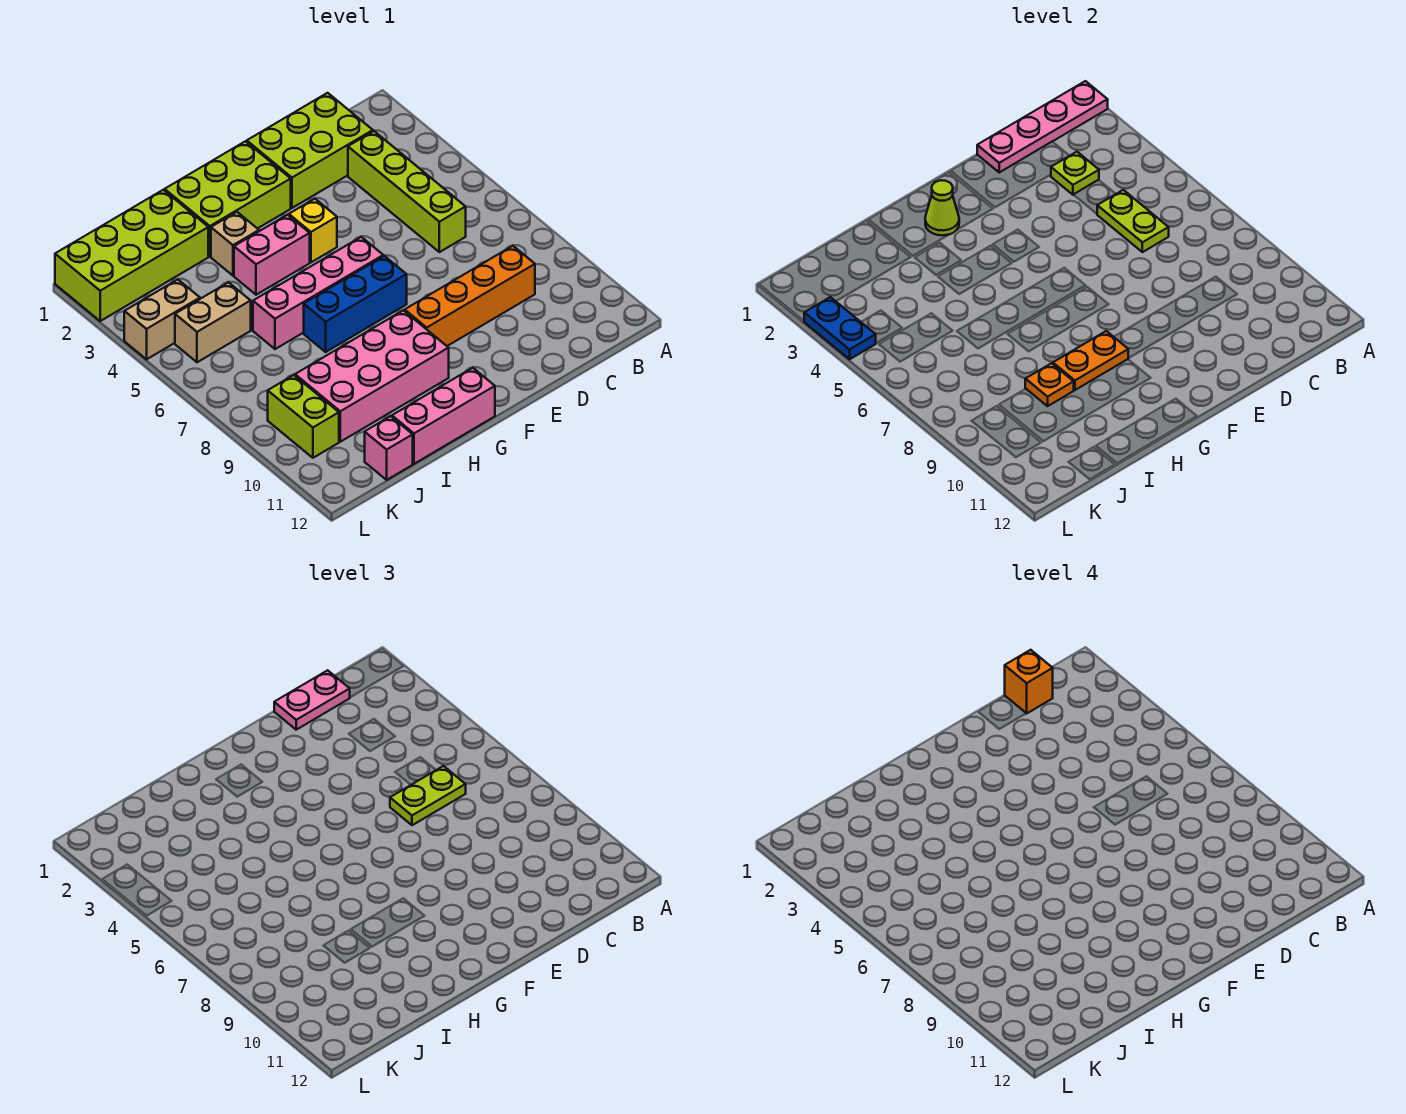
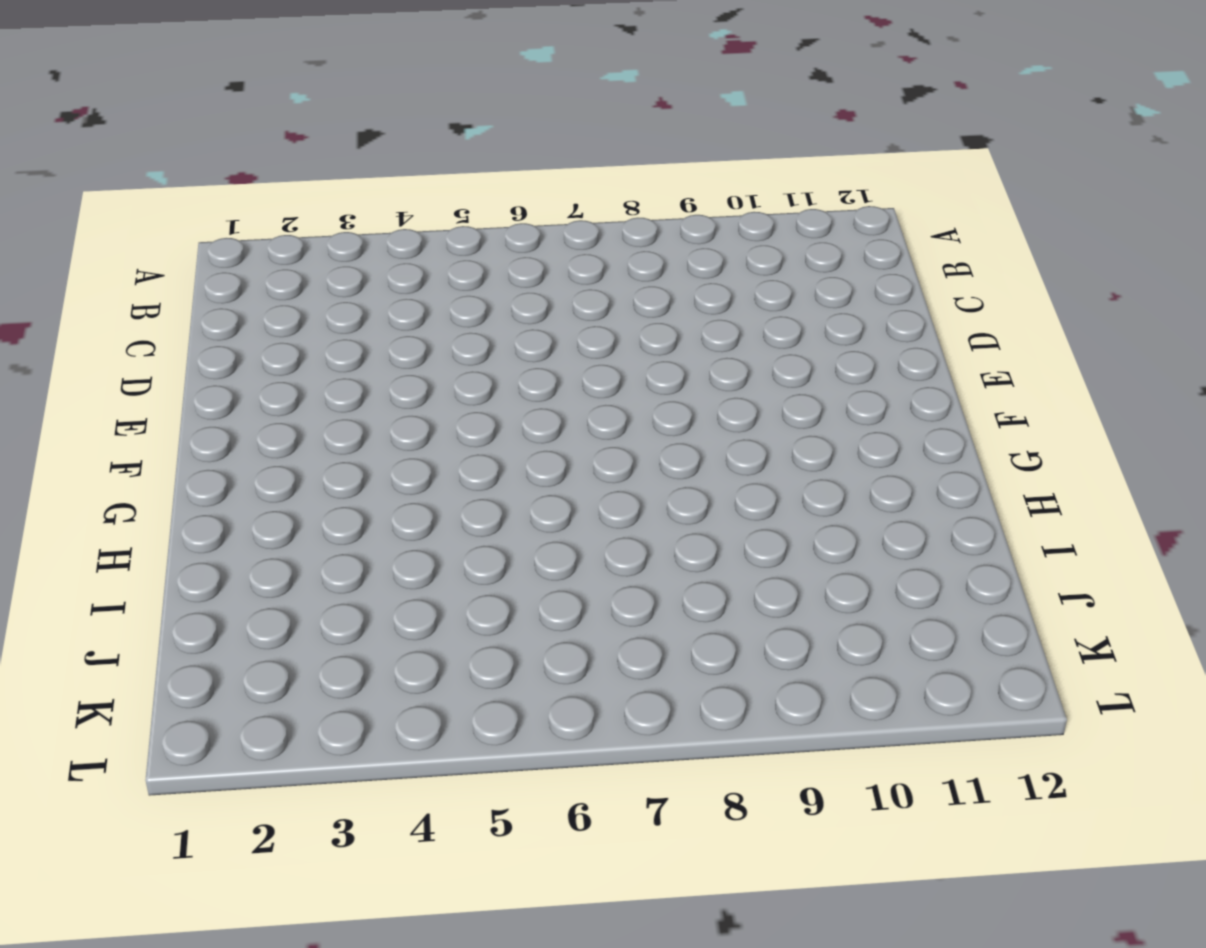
none -> lime 2x3 brick [247,93,373,208]
none -> lime 1x4 brick [348,131,466,252]
none -> orange 1x4 brick [405,246,535,346]

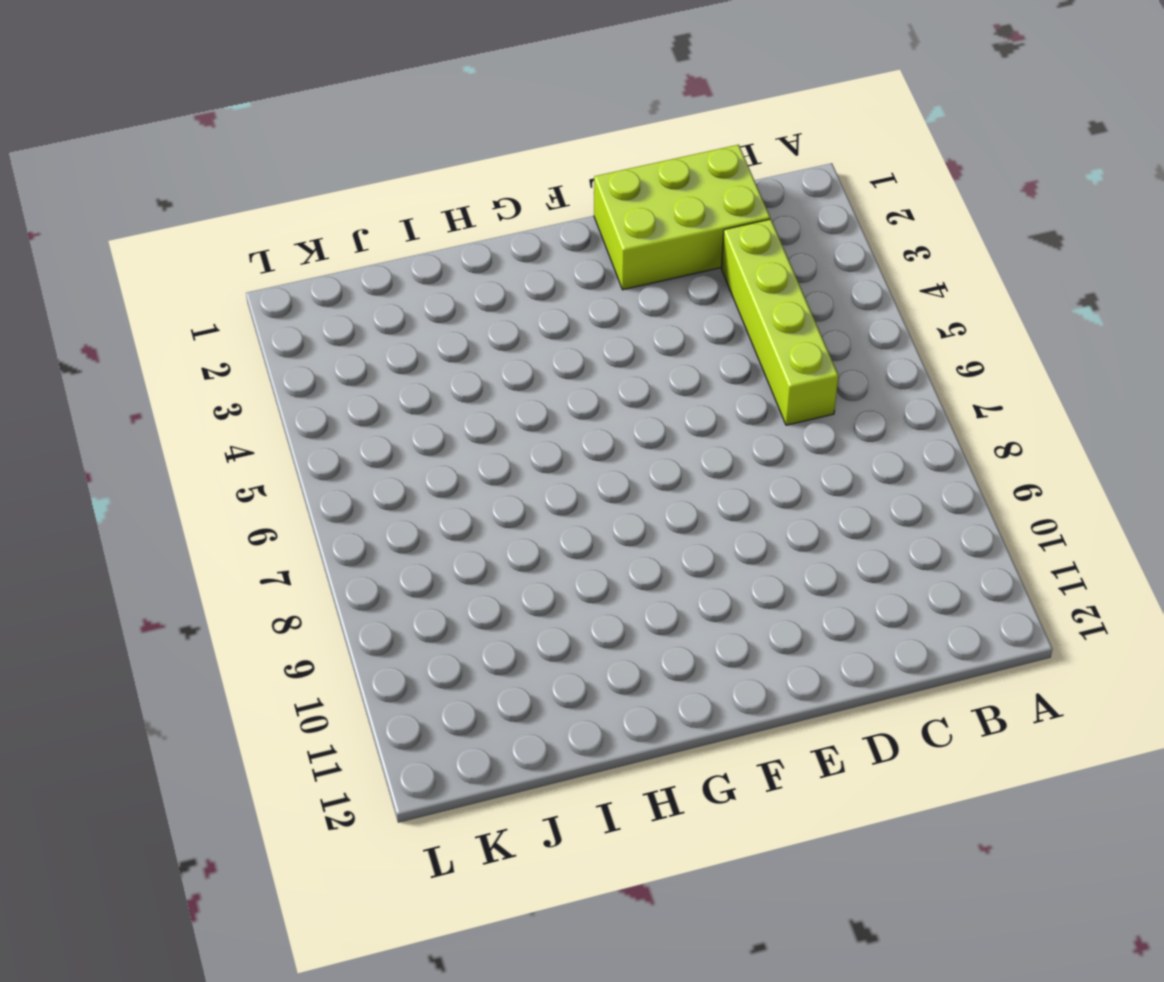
none -> orange 1x4 brick [405,246,535,346]
none -> lime 2x3 brick [165,141,291,256]
none -> yellow 1x1 brick [289,199,337,262]

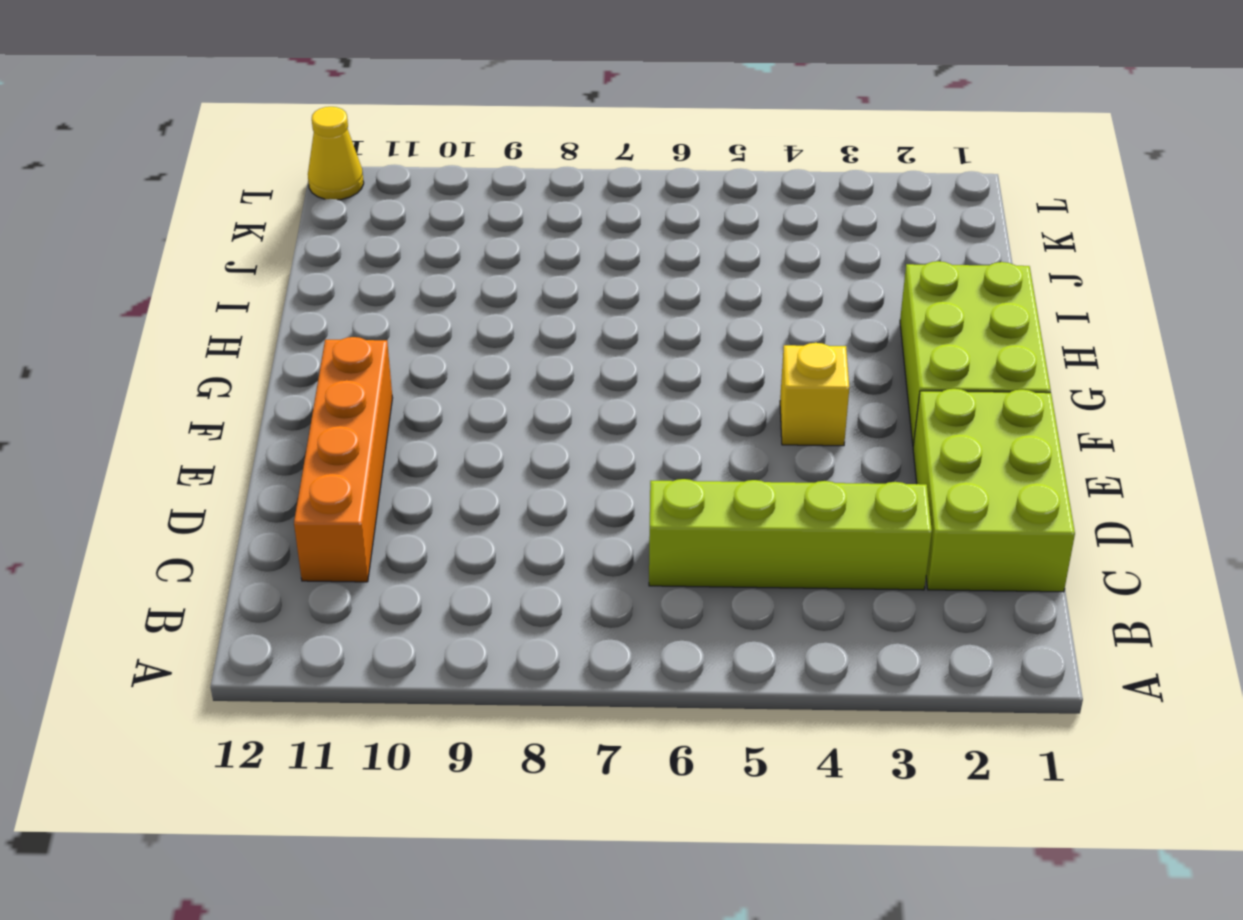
orange 1x4 brick [294,337,392,582] -> orange 1x4 brick moved to [405,246,535,346]
yellow 1x1 cone [308,107,364,200] -> none
none -> pink 1x4 brick [253,237,383,349]
none -> blue 1x3 brick [304,256,407,352]
none -> pink 1x2 brick [234,215,310,295]

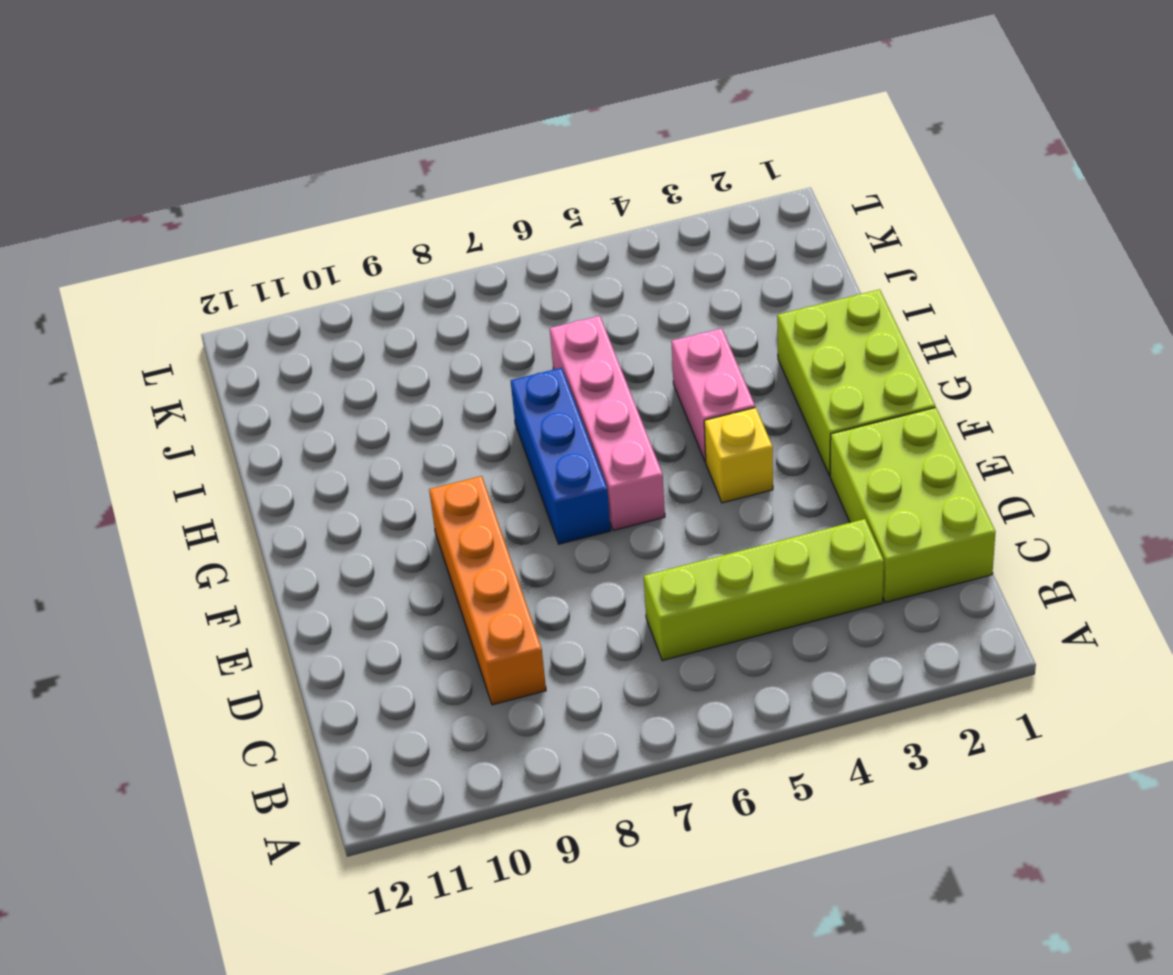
none -> pink 2x4 brick [295,310,449,442]
none -> pink 1x3 brick [392,368,495,464]
none -> tan 1x1 brick [211,212,259,276]

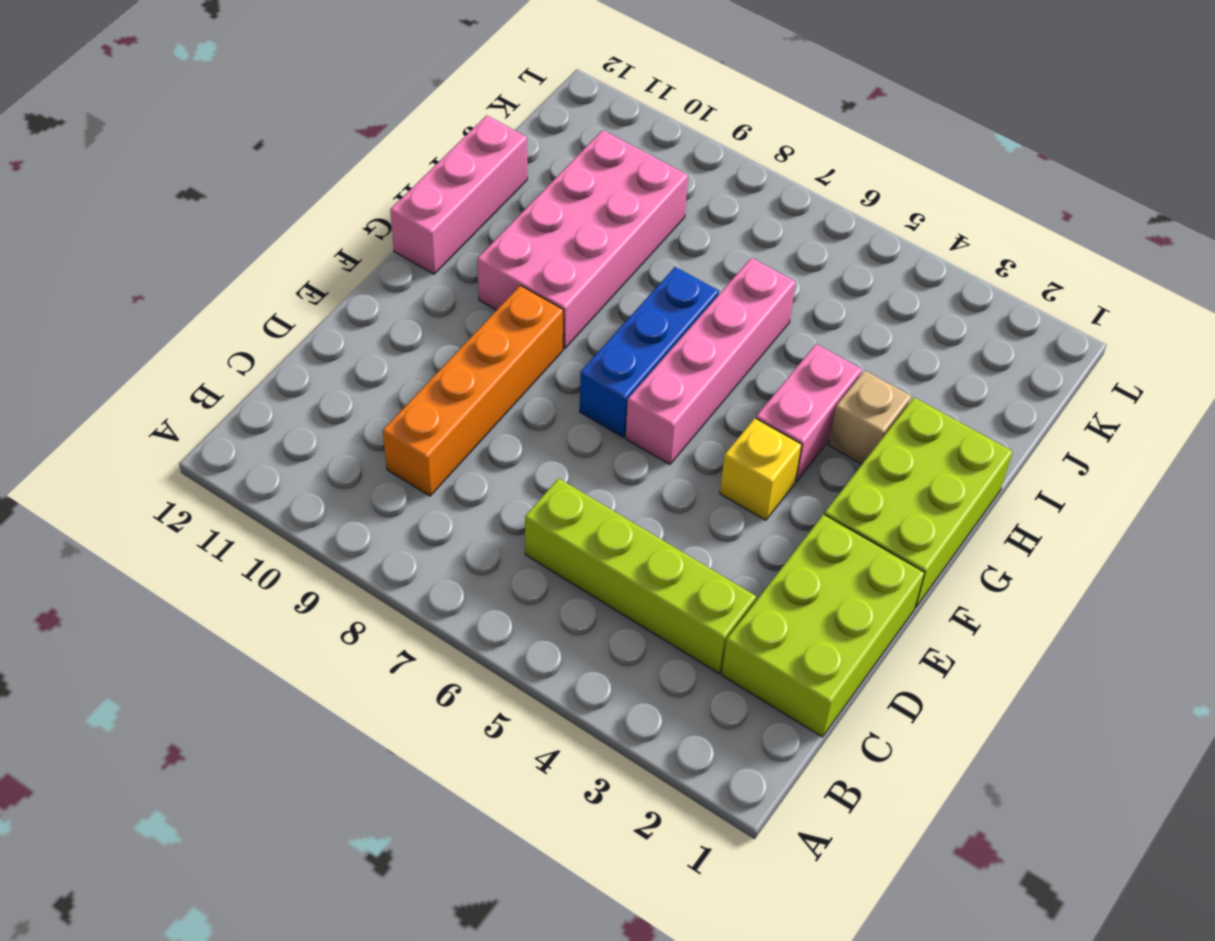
none -> lime 2x4 brick [55,190,208,321]
none -> tan 1x2 brick [175,282,251,362]
none -> pink 1x1 brick [365,416,413,480]

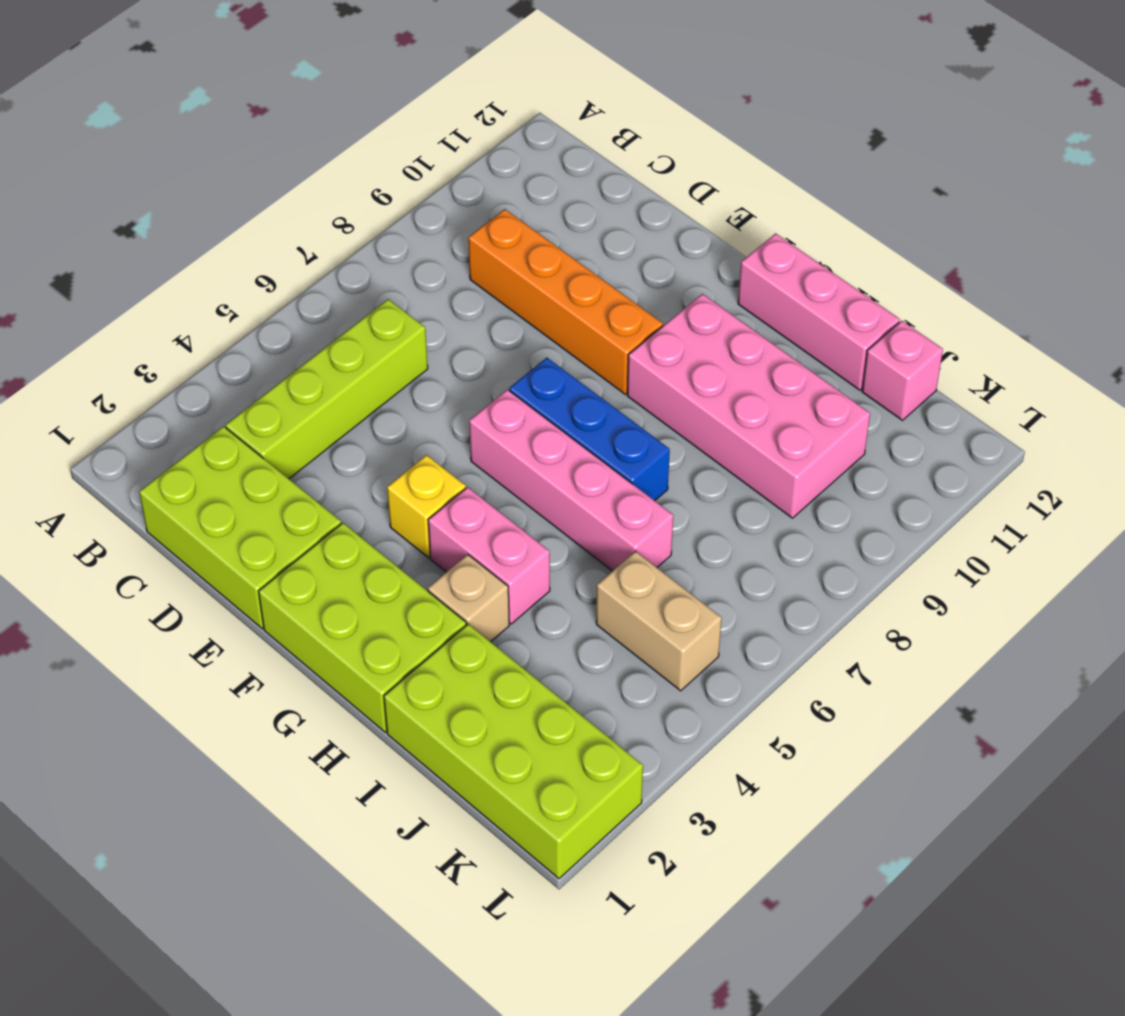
none -> tan 1x2 brick [124,280,200,359]
none -> lime 1x2 brick [268,375,339,458]
none -> pink 1x4 plate [977,81,1108,172]

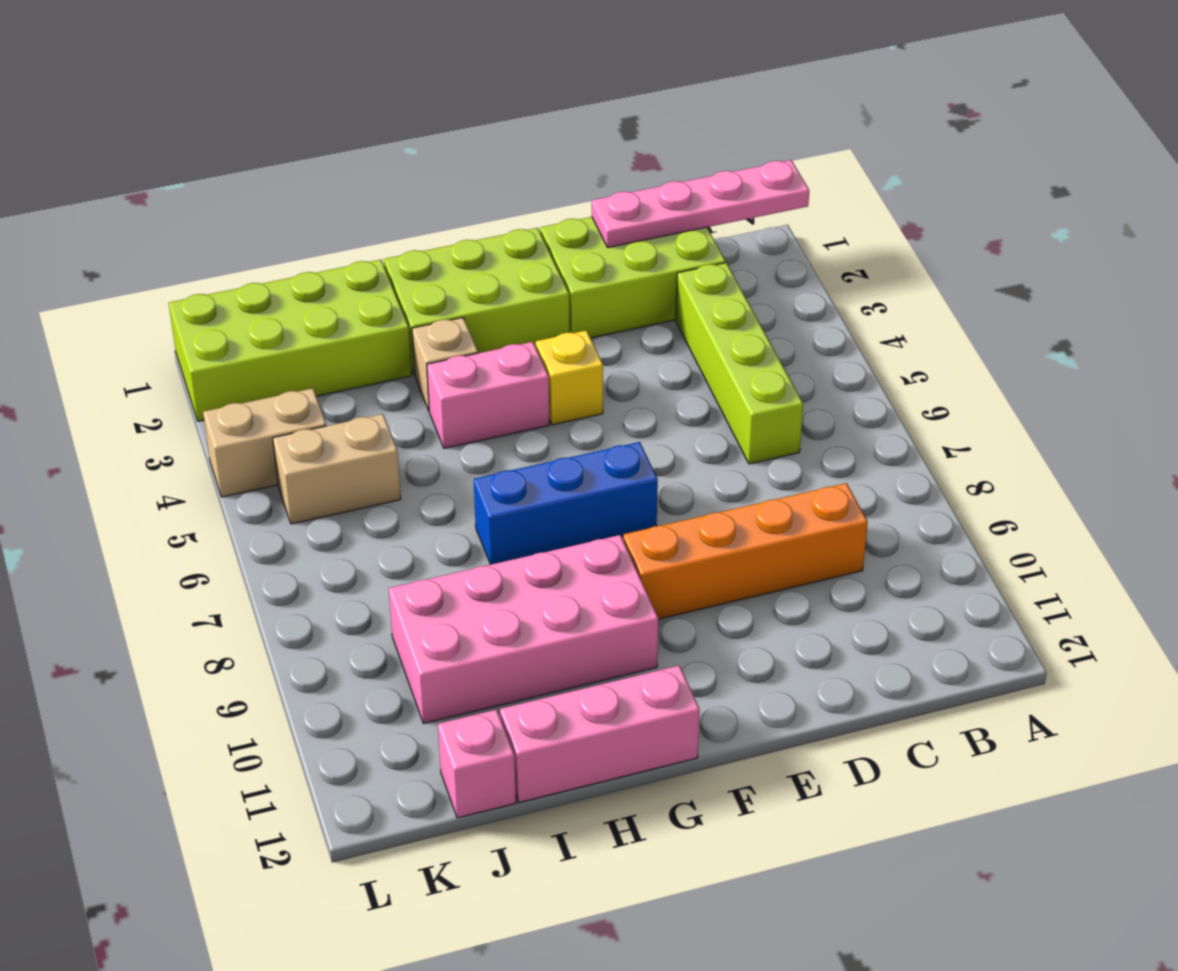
none -> pink 1x4 brick [253,237,383,349]
none -> lime 1x2 brick [268,375,339,458]
none -> lime 1x1 plate [1051,152,1099,195]

